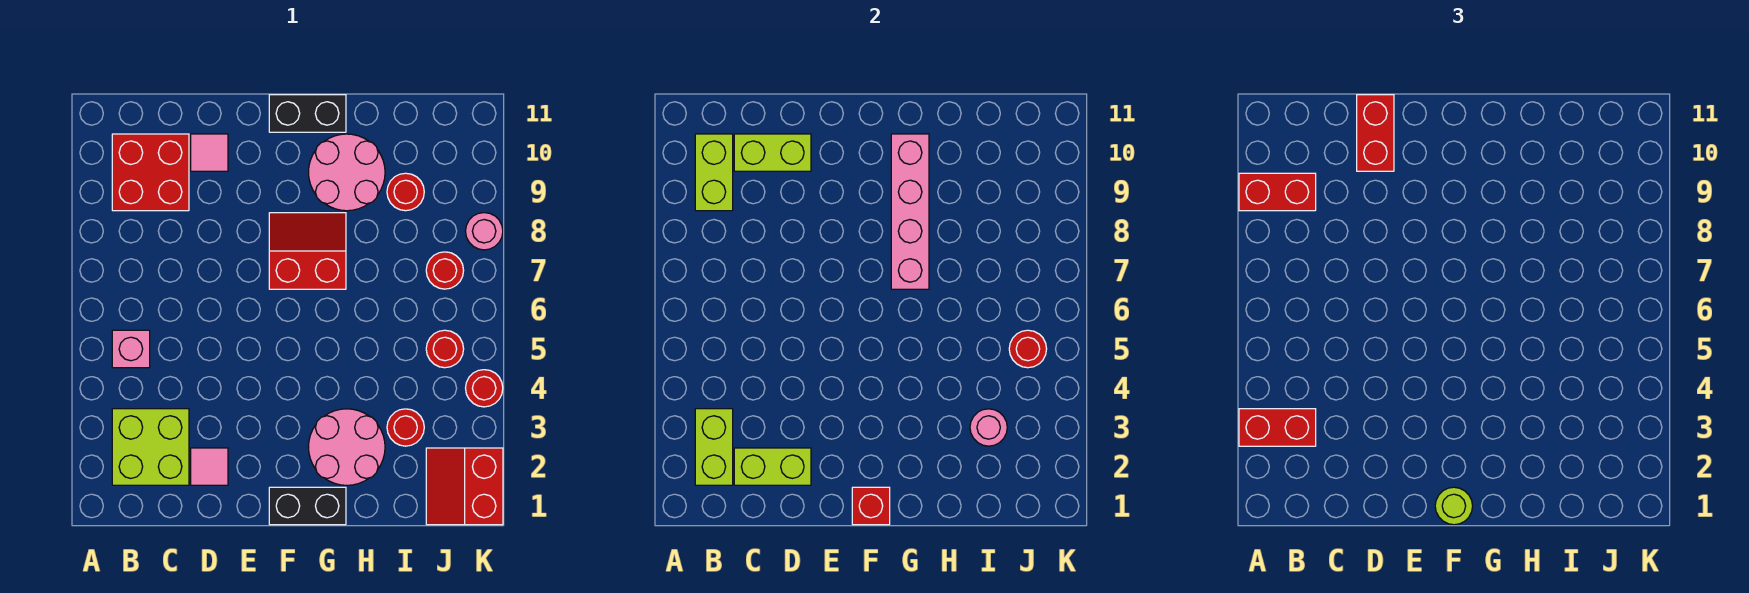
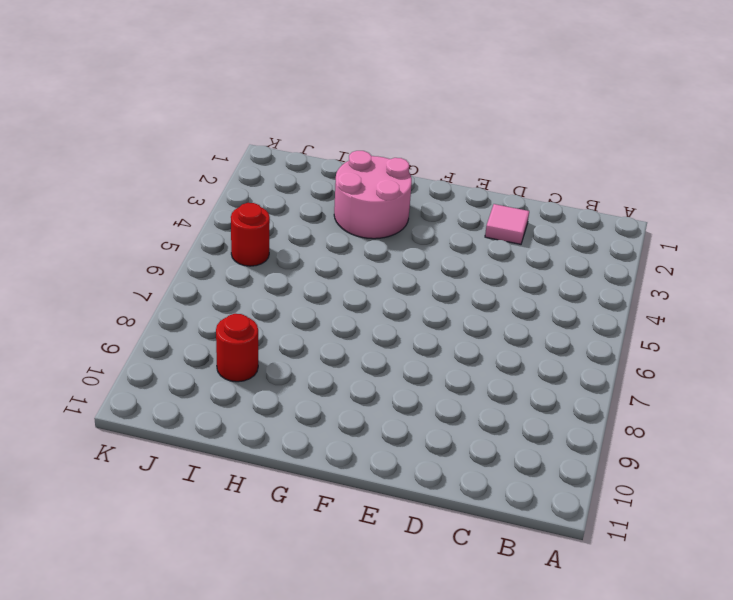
none -> lime 2x2 brick [112,409,189,485]
none -> pink 1x1 brick [112,330,150,368]
none -> red 2x2 brick [112,134,189,211]

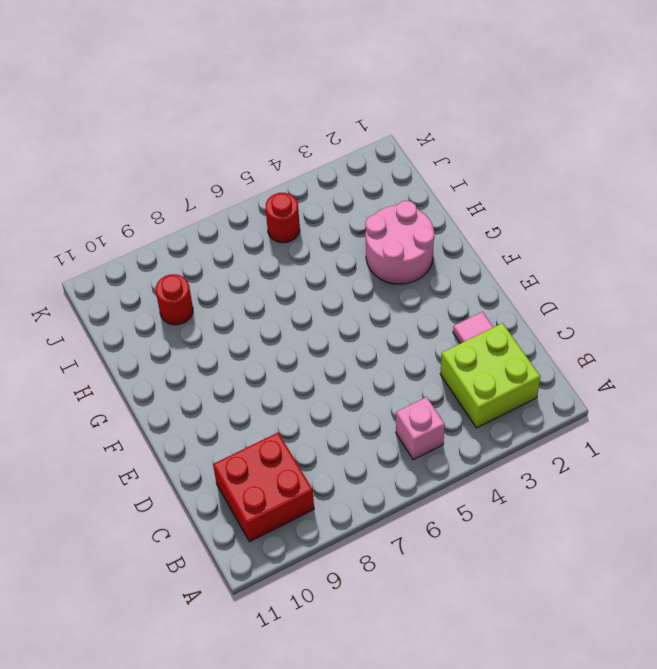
none -> pink 1x1 tile [191,134,228,171]
none -> black 1x2 brick [269,487,346,525]
none -> red 2x2 slope [269,213,346,289]

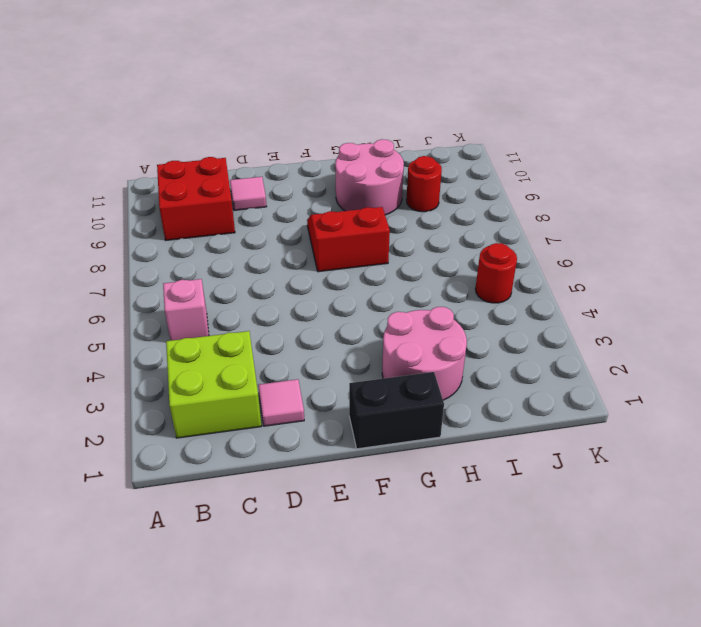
none -> black 1x2 brick [269,95,346,132]
none -> red 1x1 round brick [387,409,424,446]
none -> red 2x2 slope [426,448,503,525]

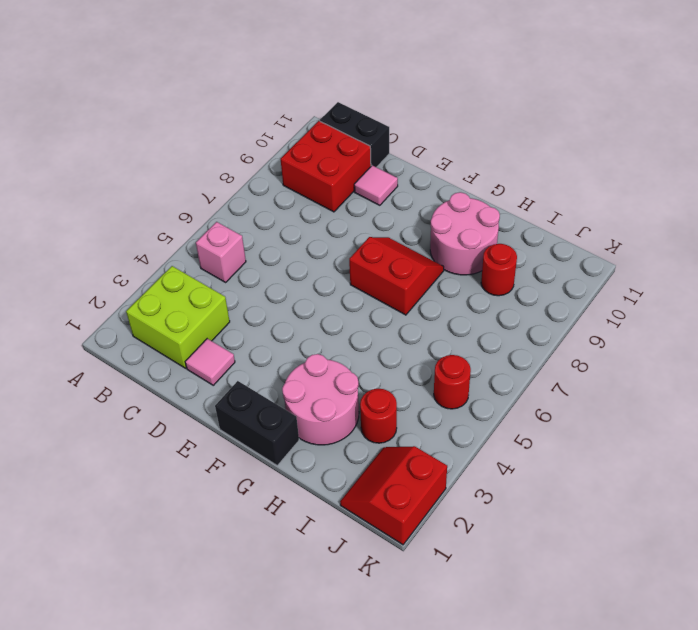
black 1x2 brick [320,102,389,167] -> black 1x2 brick moved to [269,95,346,132]
none -> red 1x1 round brick [426,252,464,289]
none -> red 1x1 round brick [466,370,503,407]
none -> pink 1x1 round brick [466,213,503,250]

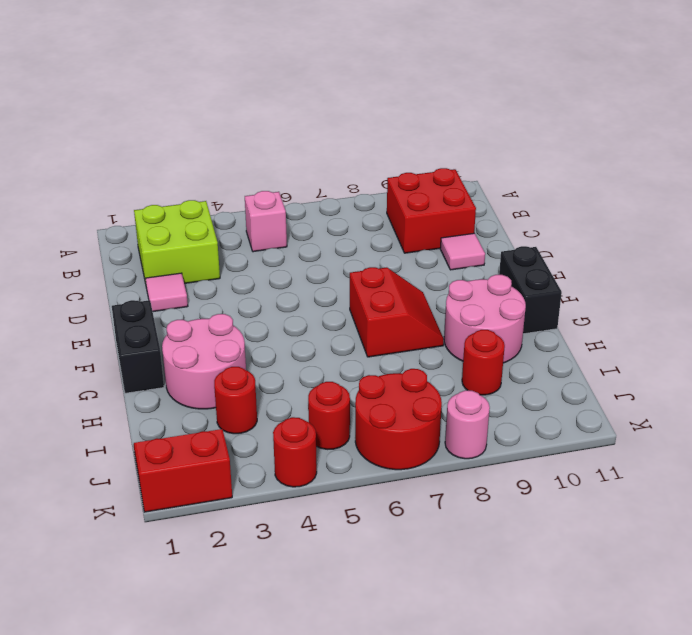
red 2x2 round brick [355,369,442,470] -> red 1x1 round brick [426,252,464,289]
none -> lime 1x2 brick [695,409,733,485]
none -> lime 1x2 brick [695,134,733,211]
none -> lime 1x2 brick [734,448,811,485]

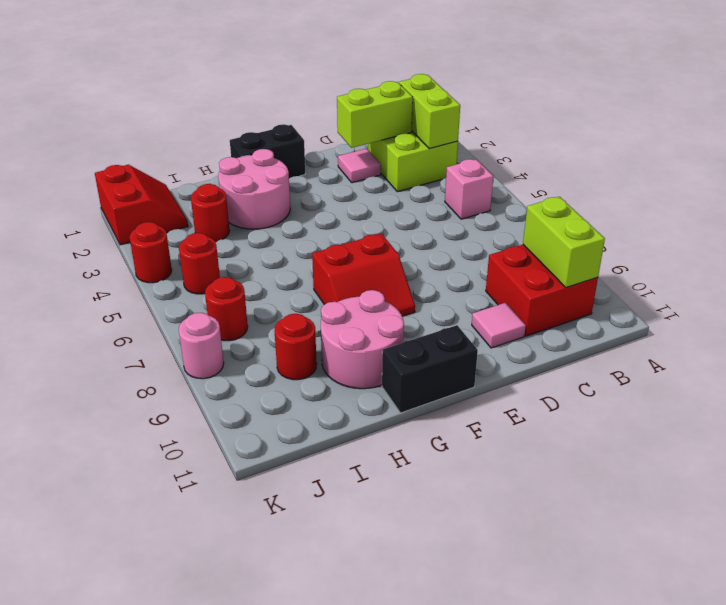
none -> lime 1x2 brick [734,134,811,171]
none -> red 1x1 brick [852,487,890,525]
none -> pink 1x4 brick [891,134,929,289]

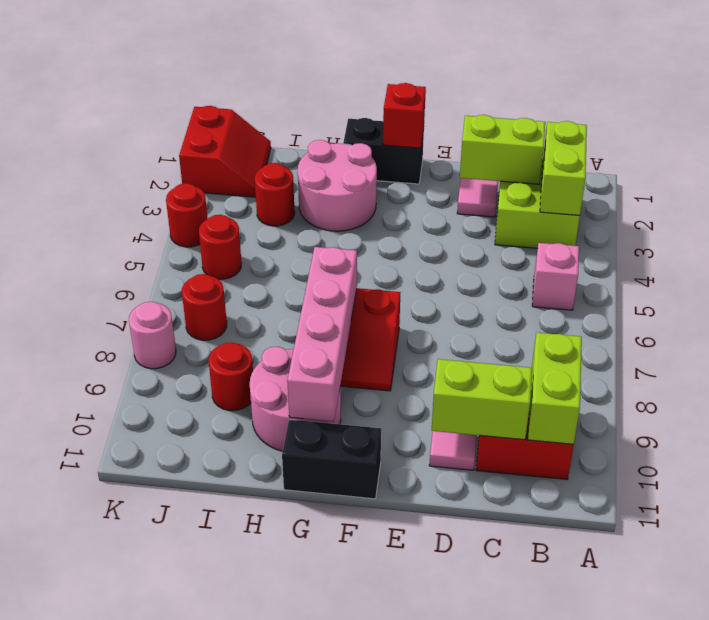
none -> pink 1x1 round brick [970,409,1007,446]
none -> red 1x1 round brick [1009,330,1047,368]
none -> red 1x2 brick [1239,409,1316,446]

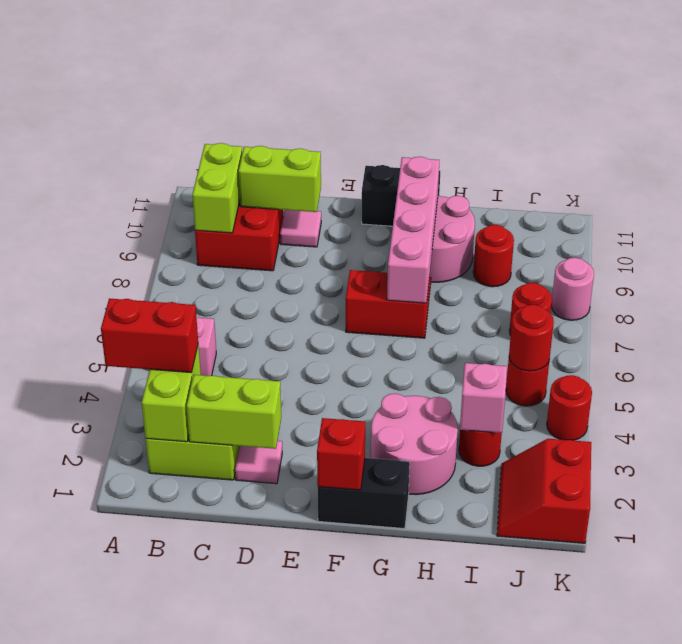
pink 1x1 brick [460,363,507,433] -> pink 1x1 round brick [970,409,1007,446]
none -> red 1x2 brick [1239,173,1316,211]
none -> red 1x2 brick [1357,95,1394,171]
none -> lime 1x1 round brick [1435,487,1473,525]

